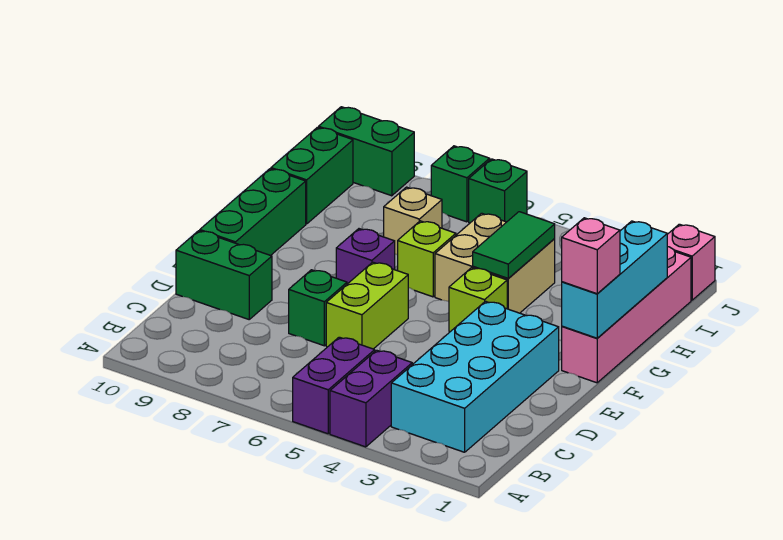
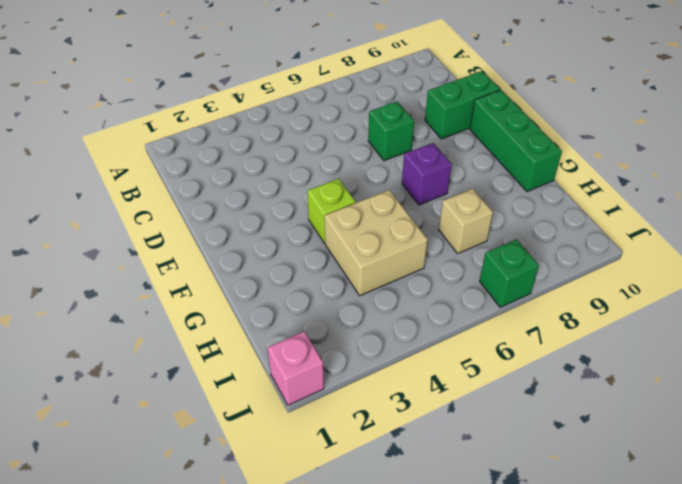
none -> purple 1x2 brick [330,350,412,447]
none -> purple 1x2 brick [293,337,375,434]
none -> cyan 2x4 brick [391,301,559,452]

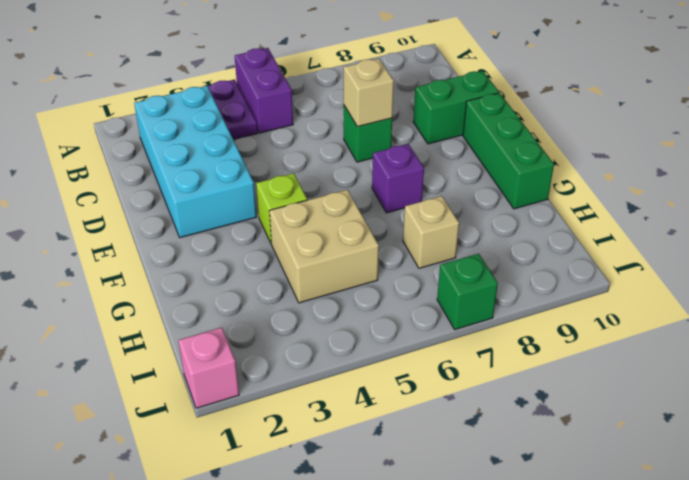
purple 1x2 plate [208,80,257,140] -> purple 1x2 brick [330,350,412,447]
tan 1x1 brick [344,59,394,127] -> none
none -> lime 1x2 brick [326,262,408,349]
none -> pink 1x4 brick [562,247,691,383]
none -> lime 1x1 brick [398,221,456,297]

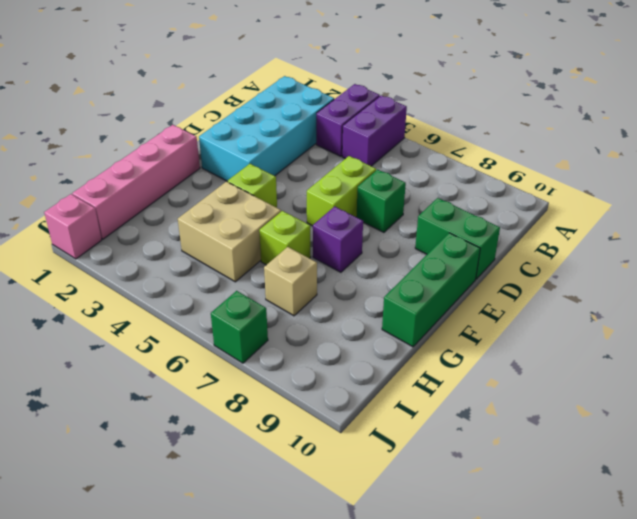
none -> green 1x2 brick [271,127,353,224]
none -> green 1x1 brick [469,159,527,223]
none -> green 1x2 brick [319,107,414,196]

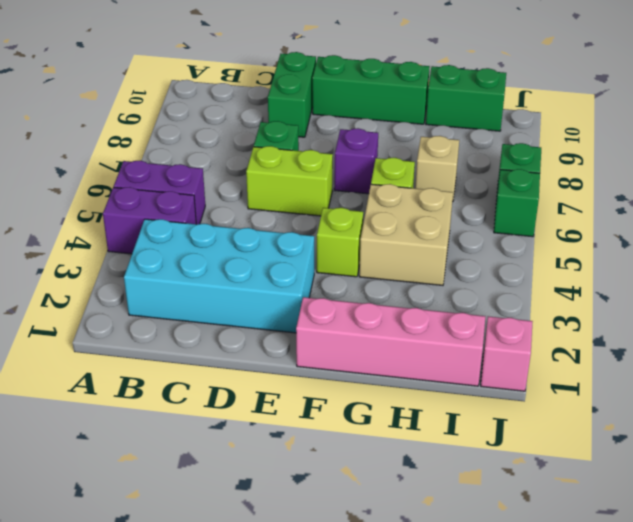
none -> green 1x2 brick [319,107,414,196]
none -> cyan 1x3 brick [562,221,667,338]
none -> green 1x2 tile [473,212,555,278]

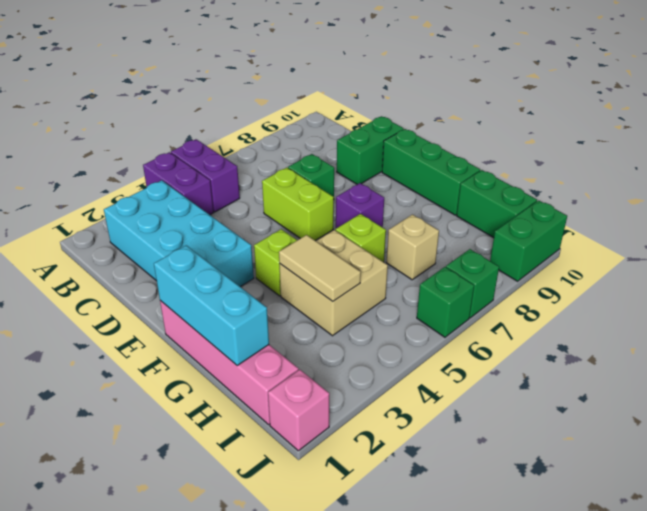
tan 1x2 tile [279,235,361,301] -> green 1x2 tile [473,212,555,278]
none -> pink 1x1 brick [562,218,620,294]

